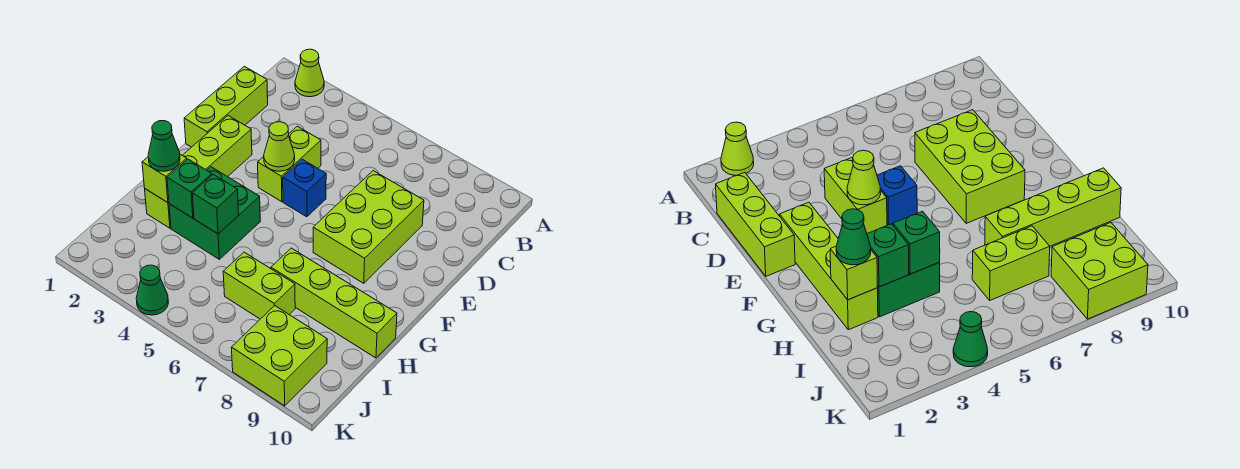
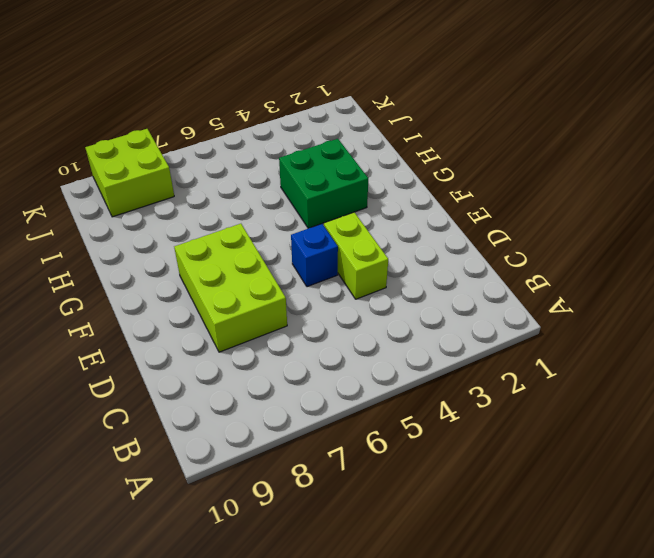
none -> lime 1x1 cone [295,49,324,97]
none -> lime 1x3 brick [184,66,268,147]
none -> lime 1x4 brick [145,116,252,228]

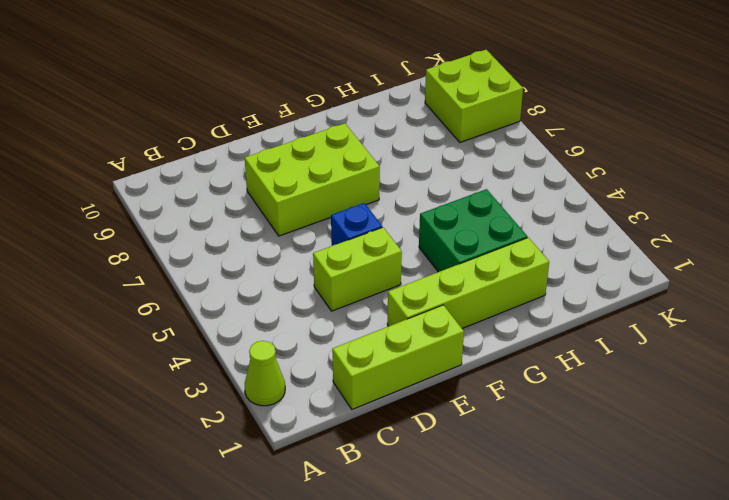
none -> lime 1x4 brick [271,248,397,358]
none -> lime 1x2 brick [223,252,295,319]
none -> green 1x1 cone [136,265,168,315]

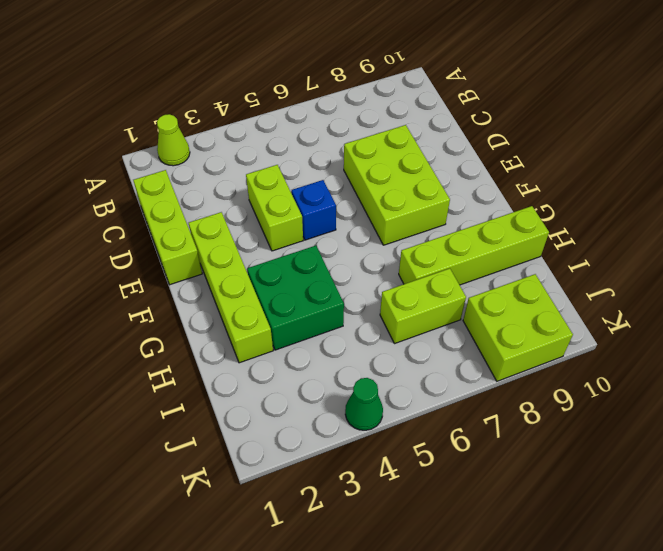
none -> lime 1x1 cone [264,122,295,171]
none -> lime 1x1 brick [142,154,187,203]
none -> green 1x1 brick [167,159,212,218]

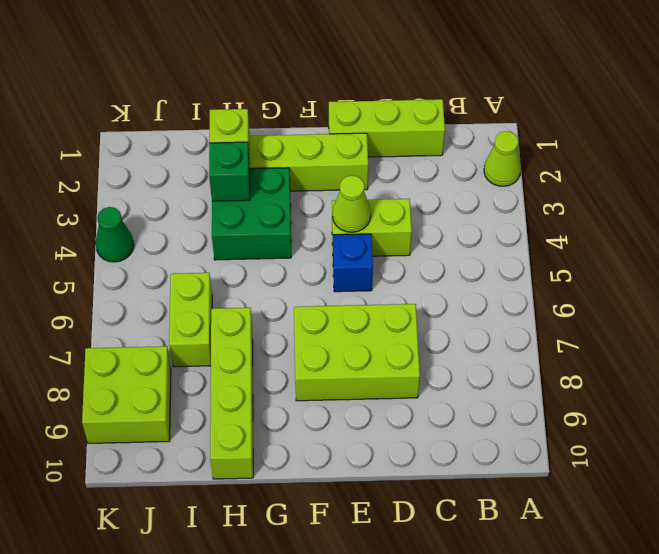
none -> green 1x1 brick [192,175,239,234]
none -> green 1x1 cone [148,121,180,171]

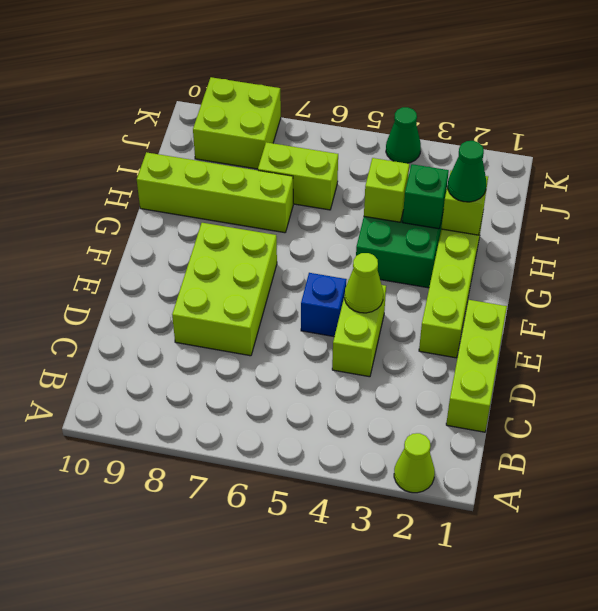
lime 1x1 brick [364,158,409,222] -> green 1x1 brick [192,175,239,234]

